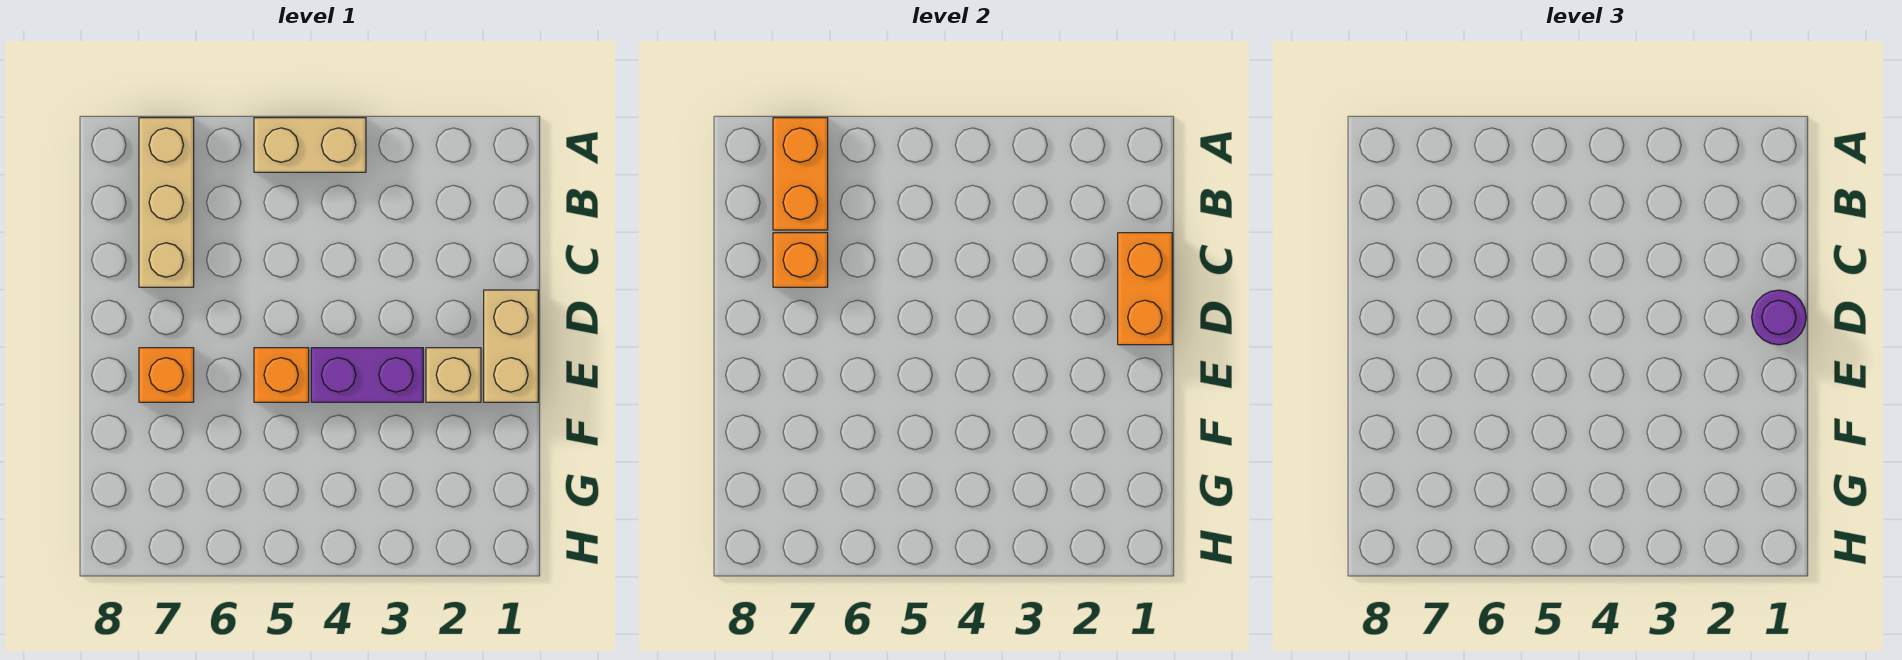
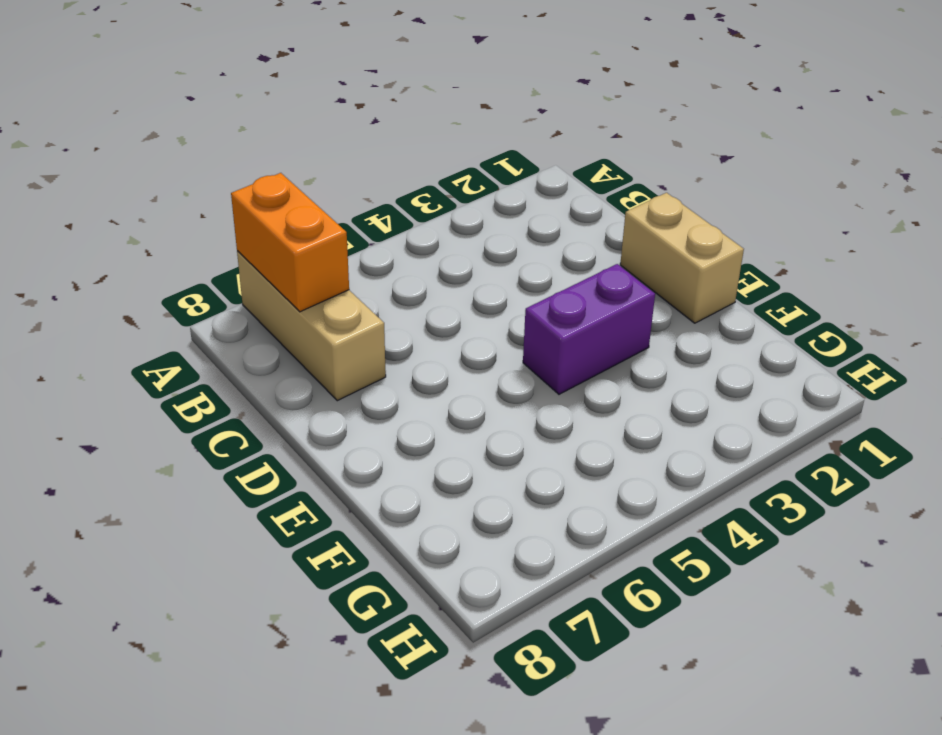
none -> tan 1x2 brick [254,118,366,172]
none -> tan 1x1 brick [426,348,481,402]

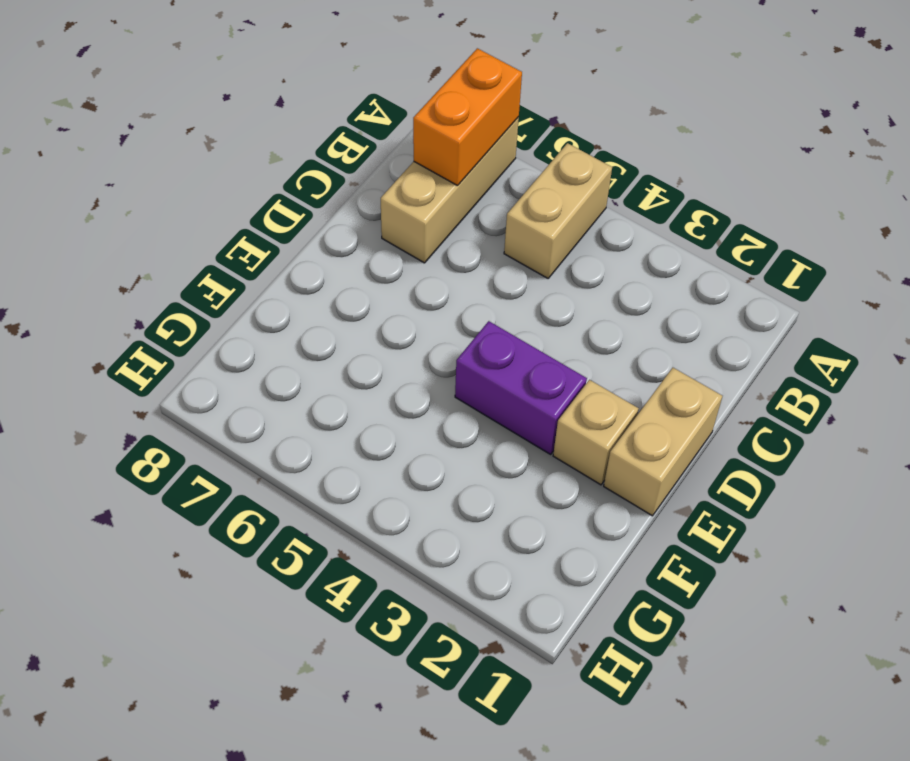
tan 1x2 brick [504,143,612,278] -> tan 1x2 brick turned to [254,118,366,172]
none -> orange 1x1 brick [254,348,309,402]
none -> orange 1x1 brick [139,348,194,402]

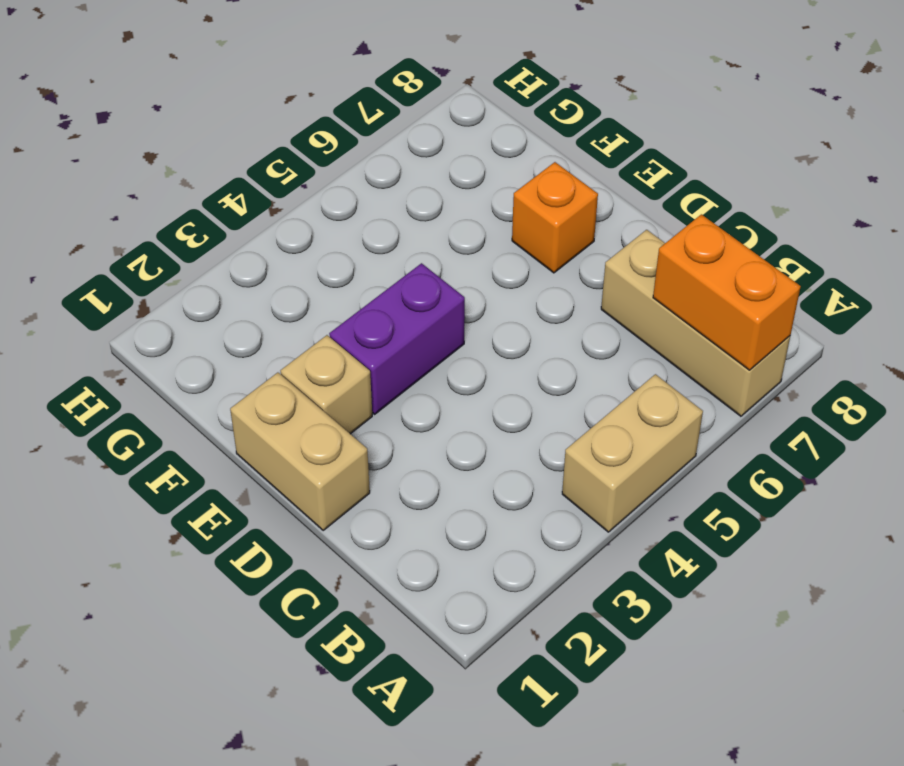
none -> orange 1x1 brick [254,348,309,402]
none -> orange 1x2 brick [1118,233,1172,345]

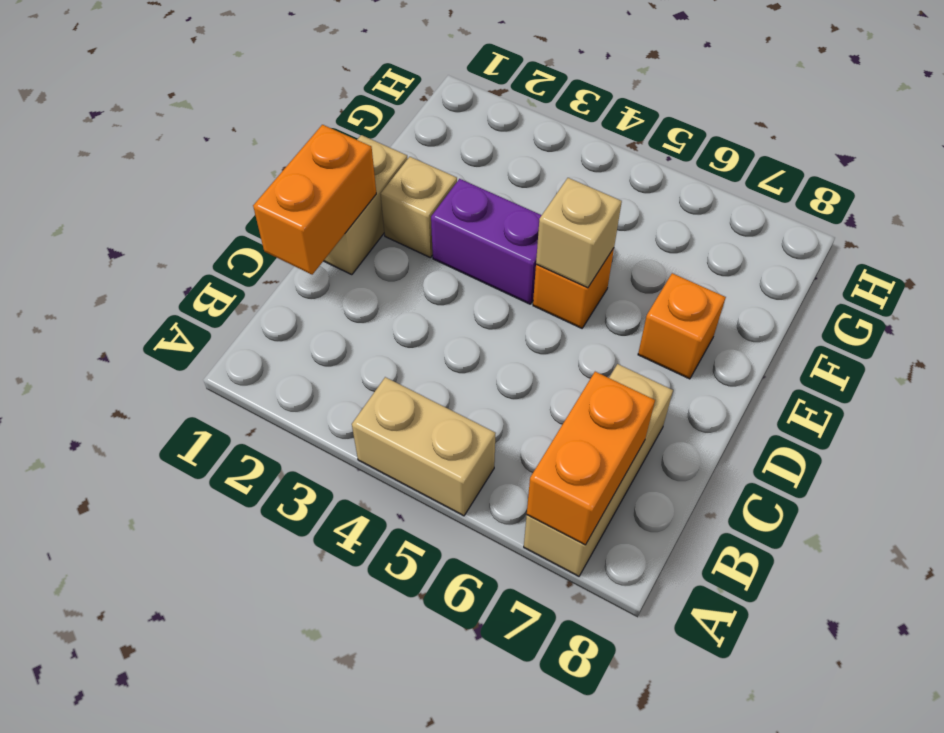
tan 1x1 brick [536,178,622,288] -> none
none -> orange 1x1 brick [773,233,828,287]
none -> purple 1x1 round brick [1752,290,1806,345]

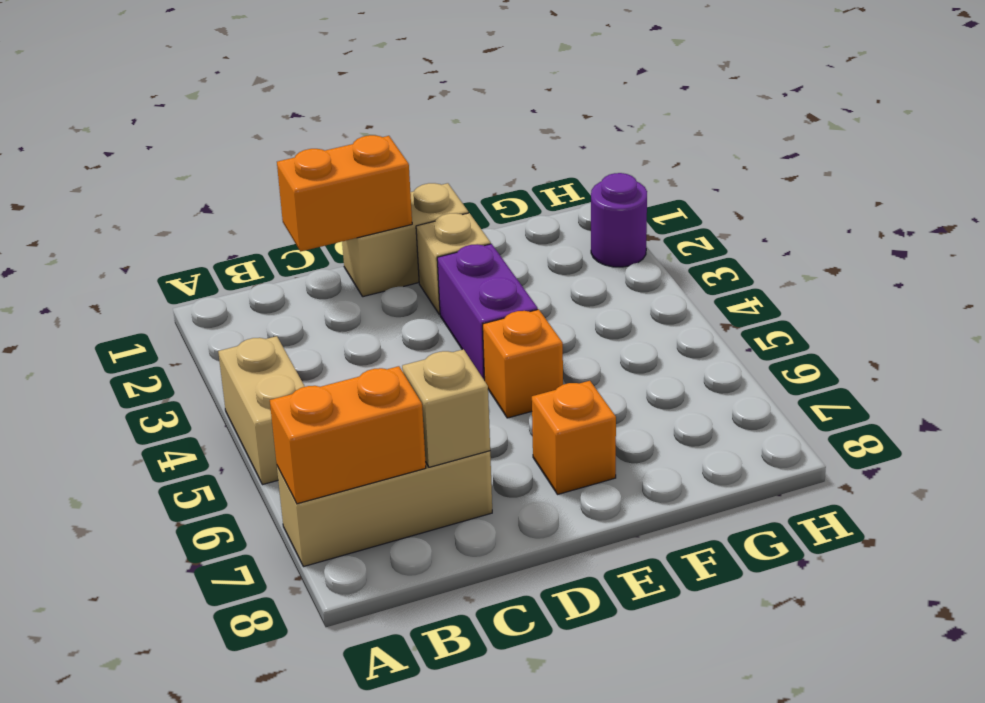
tan 1x1 brick [402,349,490,467] -> orange 1x1 brick [773,233,828,287]
purple 1x1 round brick [591,173,647,267] -> purple 1x1 round brick moved to [1752,290,1806,345]

